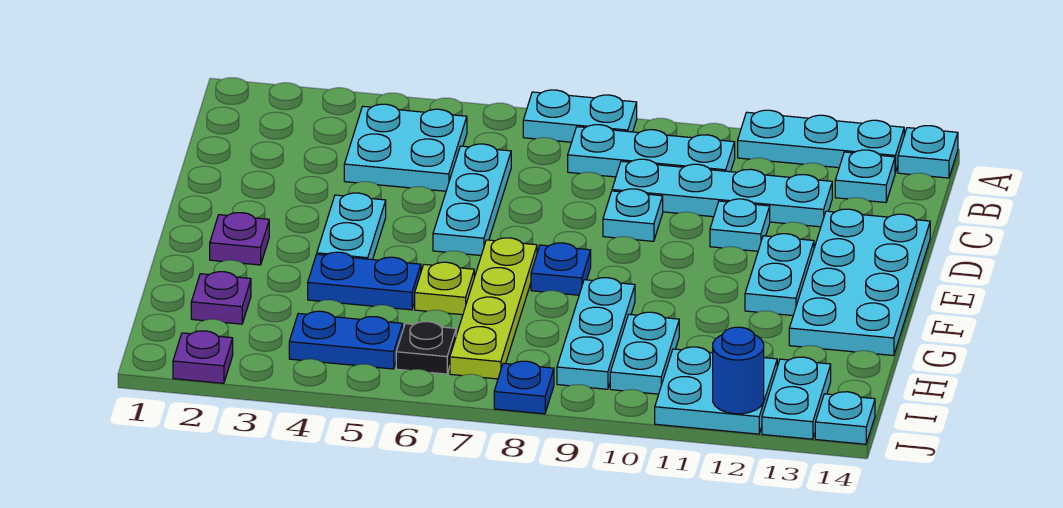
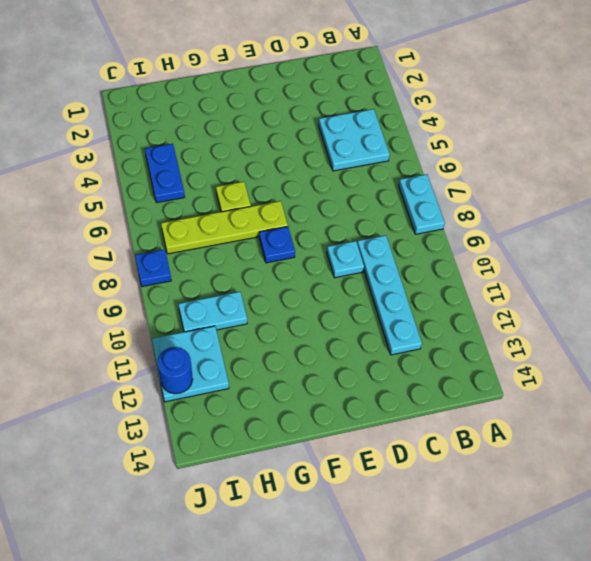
none -> cyan 1x3 plate [738,110,904,173]
none -> cyan 1x1 plate [898,126,958,178]
none -> cyan 1x3 plate [568,125,735,177]

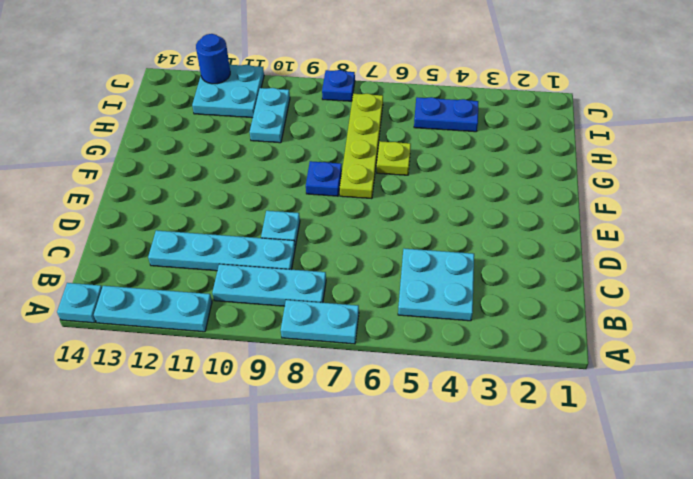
none -> cyan 1x1 plate [835,150,895,203]
none -> cyan 1x3 plate [433,144,511,255]
none -> cyan 1x1 plate [710,199,770,251]

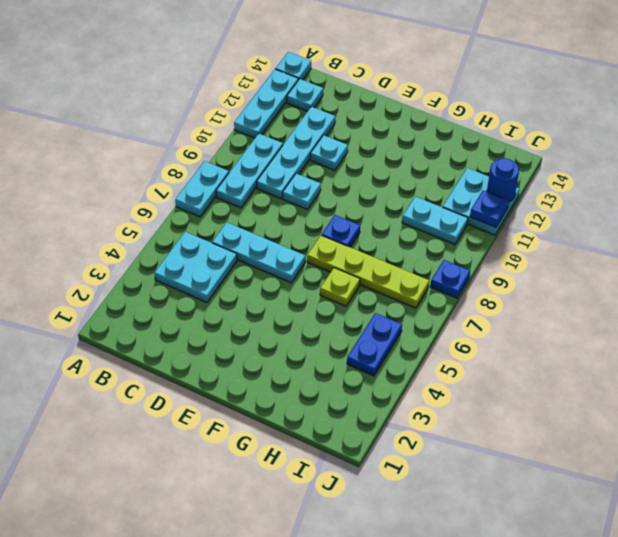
blue 1x1 plate [470,191,509,227] -> none
none -> cyan 2x4 plate [789,209,930,356]
none -> cyan 1x2 plate [317,193,386,260]
none -> cyan 1x2 plate [745,234,814,316]

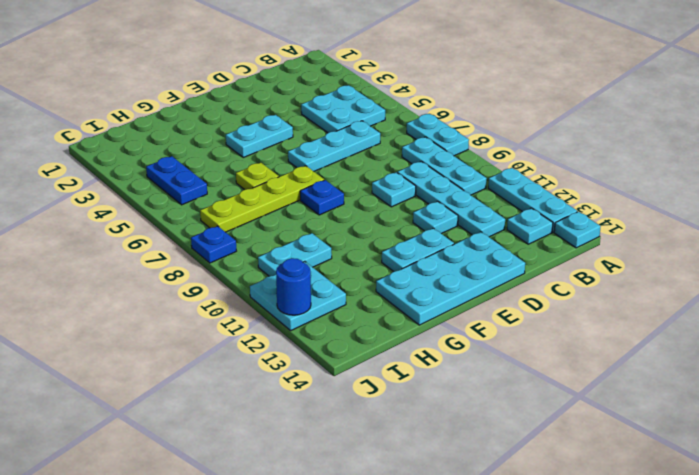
none -> purple 1x1 plate [210,213,269,265]
none -> blue 1x2 plate [308,252,421,310]
none -> cyan 1x3 plate [557,278,635,389]

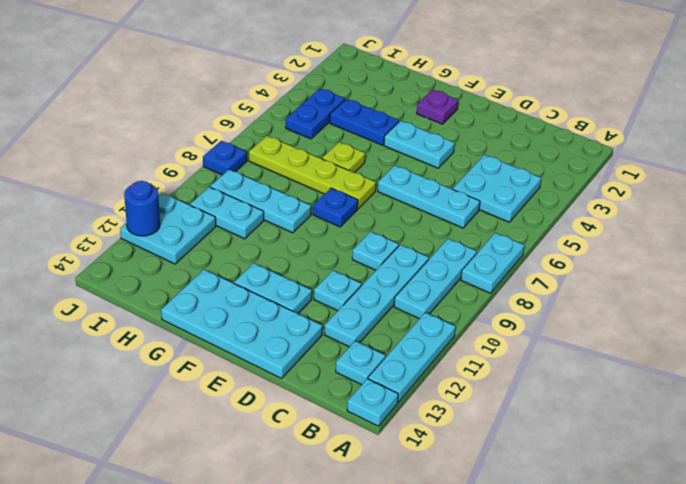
blue 1x2 plate [330,99,399,145] -> blue 1x2 plate turned to [308,252,421,310]
none -> purple 1x1 plate [191,272,251,324]
none -> black 1x1 plate [396,322,456,374]
none -> cyan 1x2 plate [762,357,831,439]

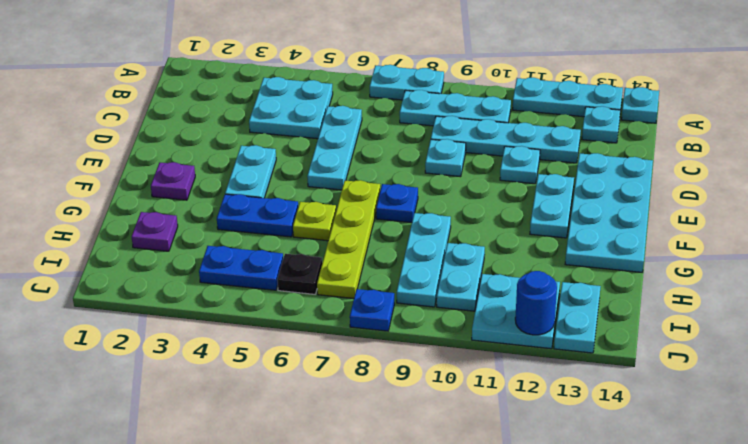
none -> purple 1x1 plate [173,331,233,383]
none -> cyan 1x1 plate [815,392,875,444]

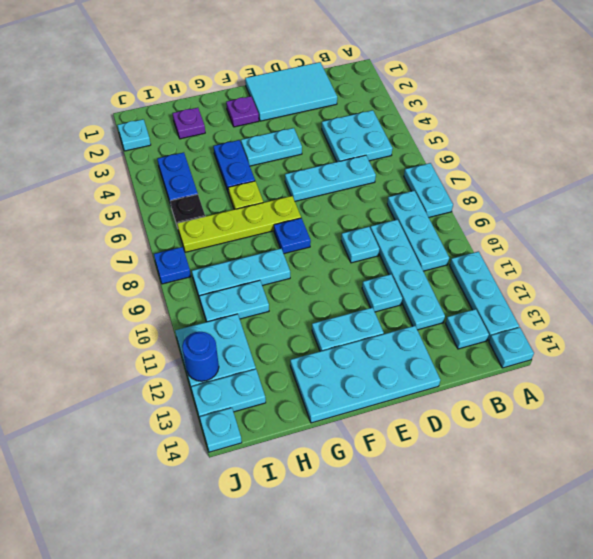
cyan 2x3 tile [245,62,337,121] -> none
cyan 1x1 plate [118,119,151,151] -> purple 1x1 plate [173,331,233,383]

